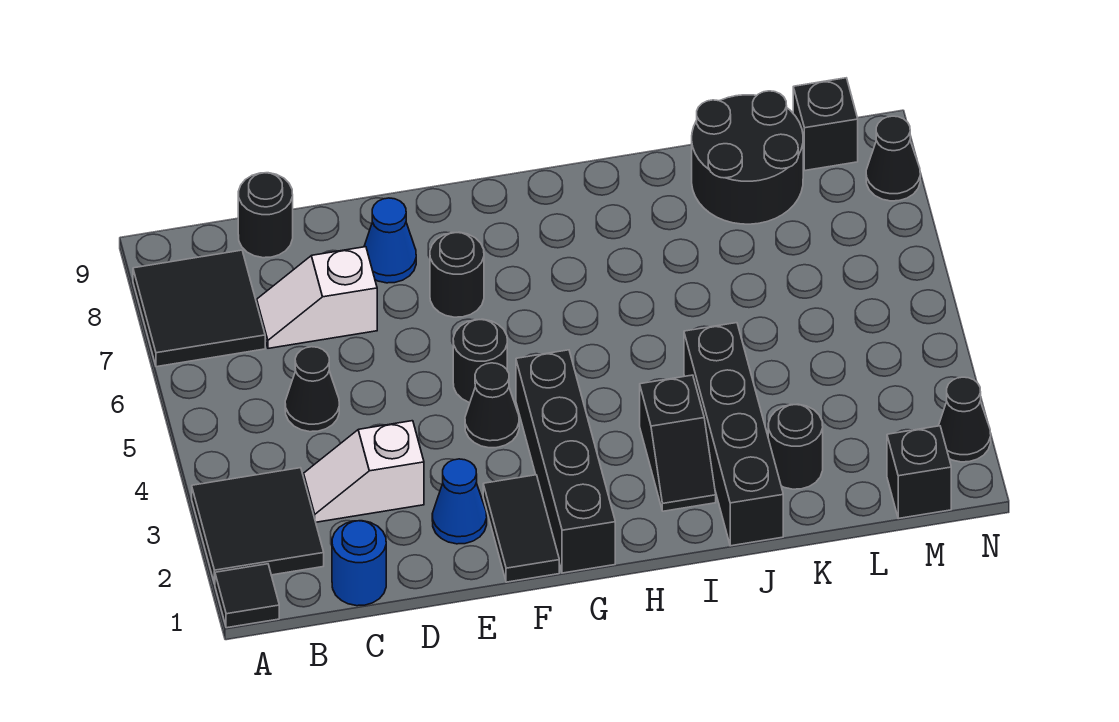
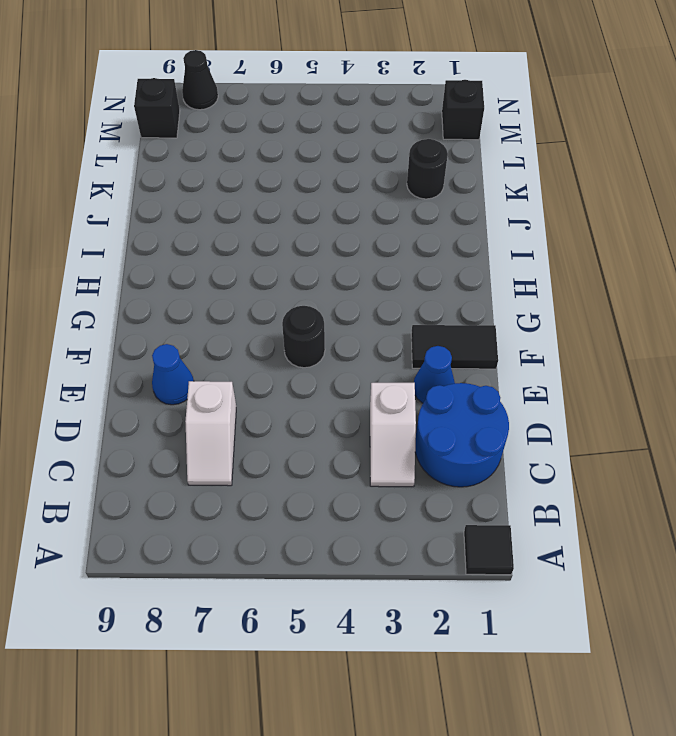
blue 2x2 round brick [415,383,509,487] -> blue 1x1 round brick [332,521,386,606]
none -> black 2x2 tile [192,468,324,584]
none -> black 2x2 tile [133,250,265,367]
none -> black 1x1 cone [285,347,339,432]

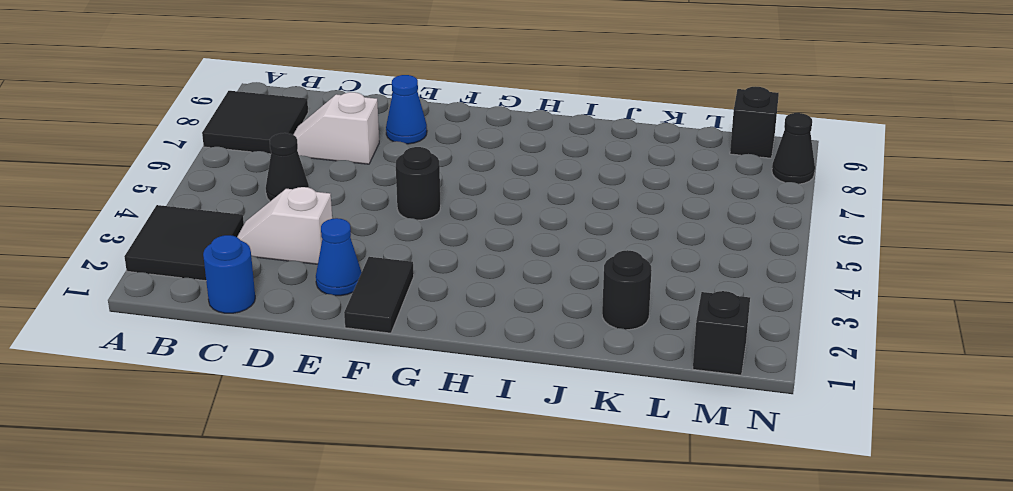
none -> black 1x1 tile [215,564,279,628]
none -> black 1x1 round brick [238,173,293,258]
none -> black 1x1 cone [465,363,519,448]

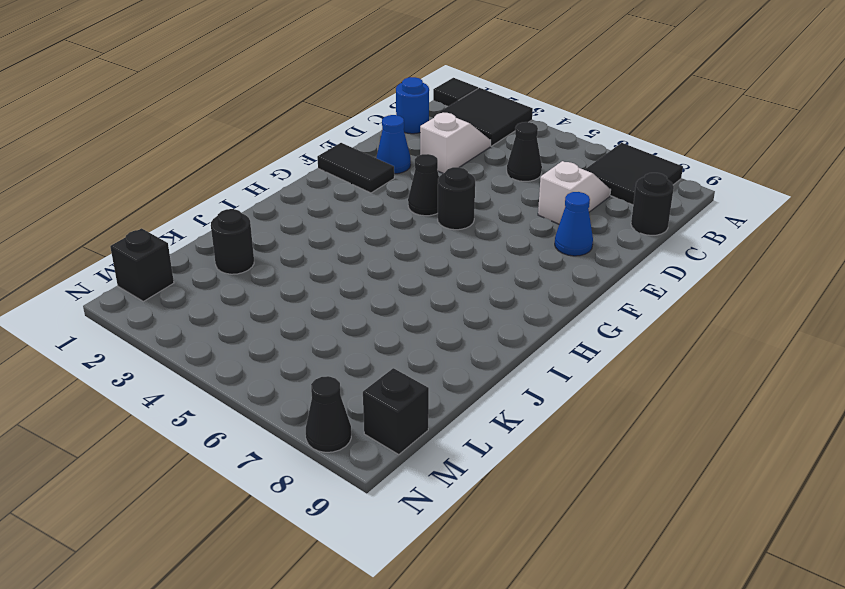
none -> black 1x1 round brick [430,232,484,317]
none -> black 1x4 brick [516,350,615,573]
none -> black 1x2 slope [640,375,716,511]

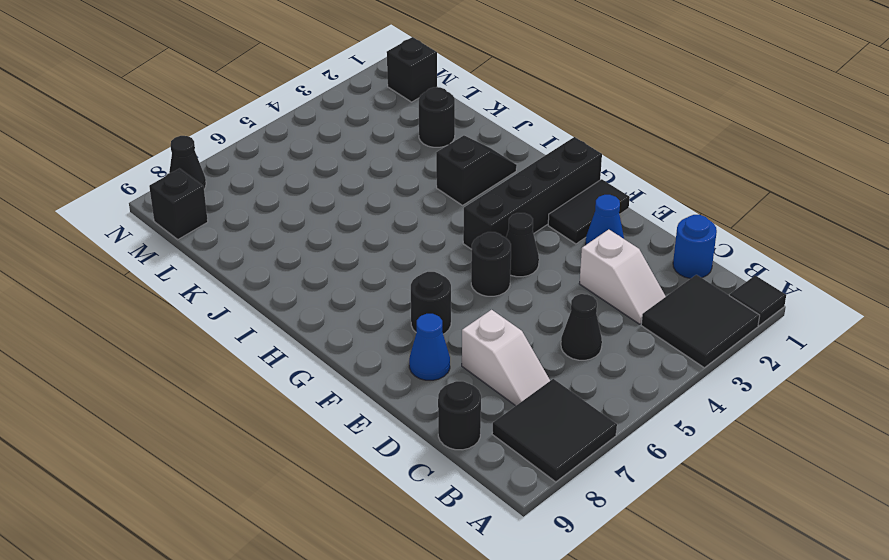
none -> black 1x4 brick [684,323,783,546]
none -> black 2x2 round brick [692,91,803,224]
none -> black 1x1 cone [938,377,991,462]

